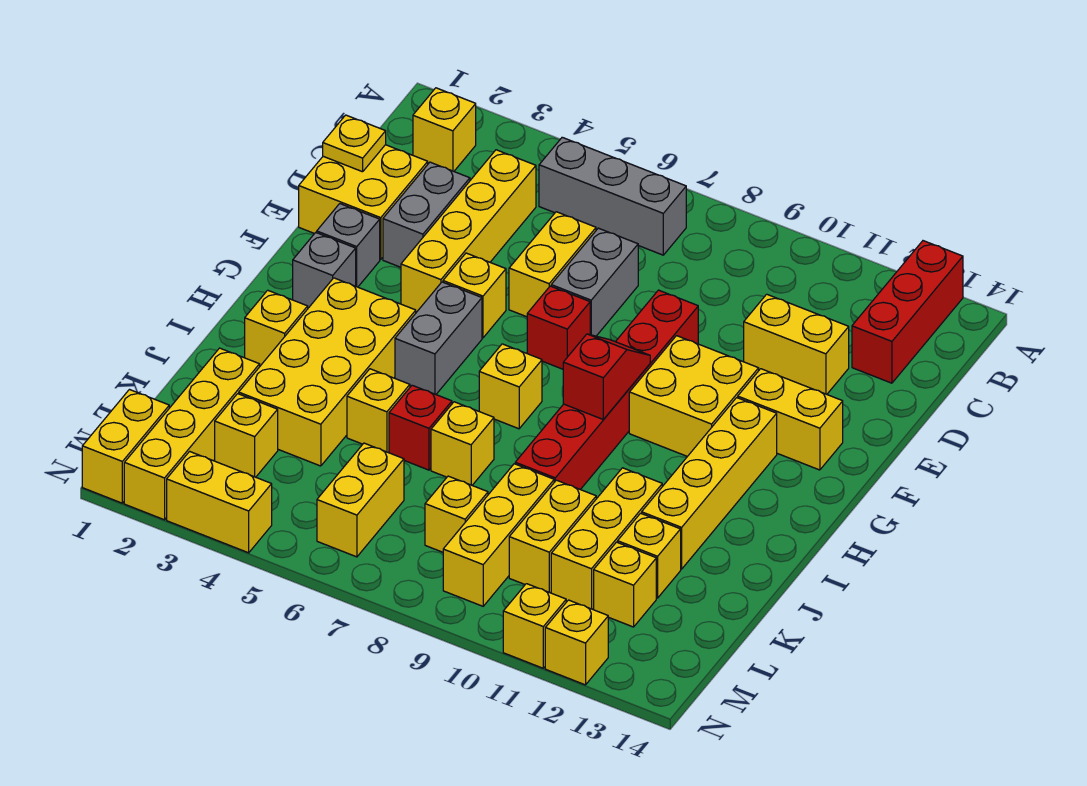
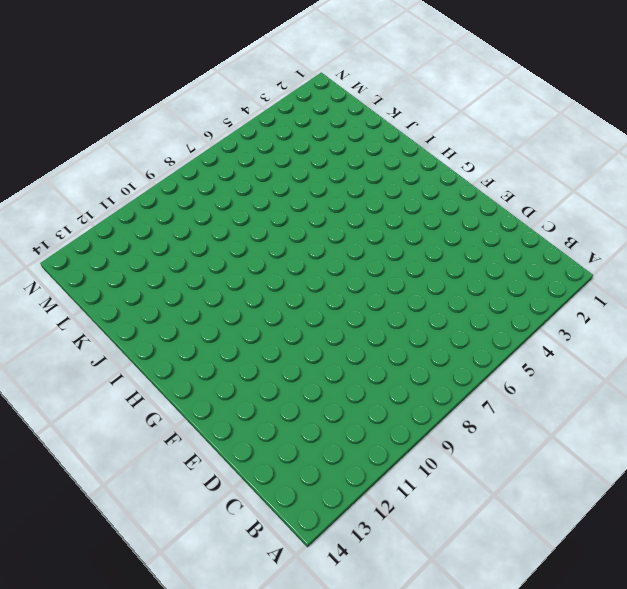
none -> red 1x3 brick [852,241,963,383]
none -> yellow 1x1 brick [413,88,476,171]
none -> grey 1x3 brick [539,137,686,255]
none -> yellow 1x4 brick [401,150,536,312]

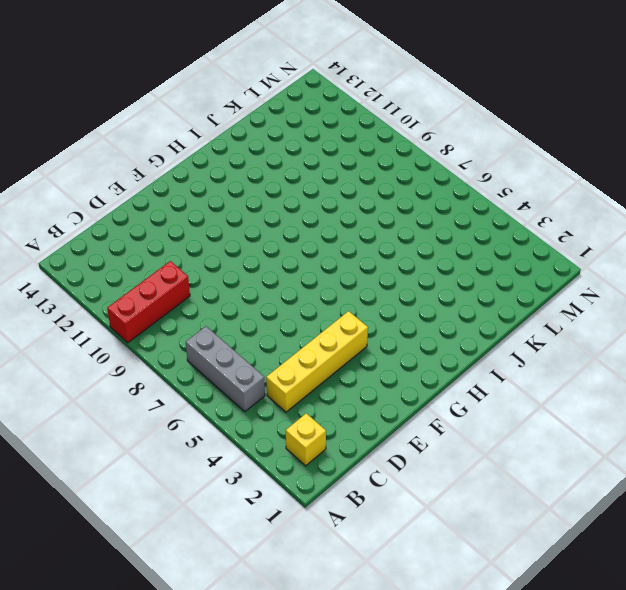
red 1x3 brick [107,261,190,343] -> red 1x3 brick moved to [852,241,963,383]
none -> yellow 2x2 brick [299,145,428,259]
none -> grey 1x2 brick [383,162,470,267]
none -> yellow 1x2 brick [509,212,596,317]
none -> grey 1x2 brick [551,228,638,336]

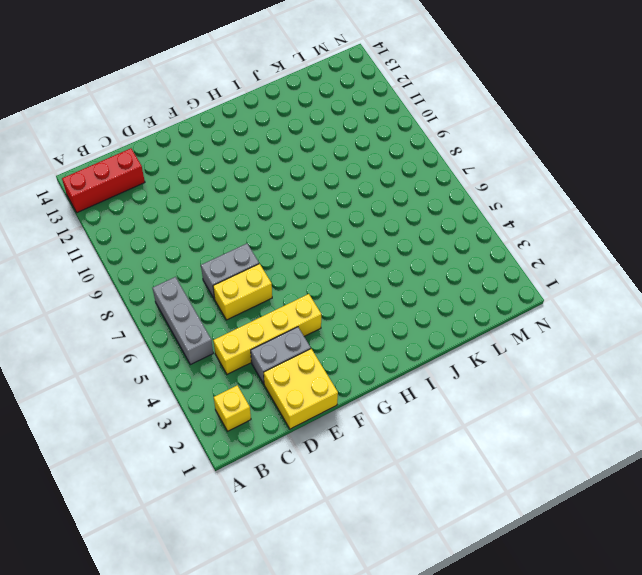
none -> yellow 1x2 brick [744,294,849,394]
none -> red 1x6 brick [515,290,698,490]
none -> grey 1x1 brick [317,204,380,287]
none -> yellow 1x1 brick [443,253,506,338]

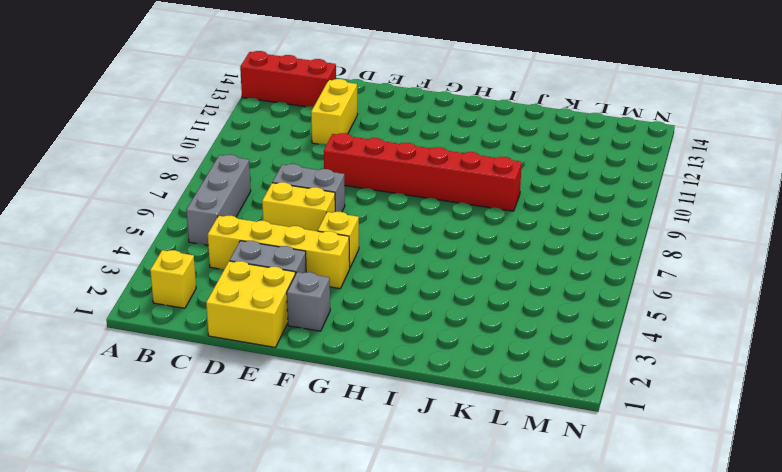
none -> red 1x1 brick [527,286,590,369]
none -> yellow 2x2 brick [629,336,759,456]
none -> yellow 1x2 brick [738,369,843,470]
none -> grey 1x1 brick [293,233,356,308]

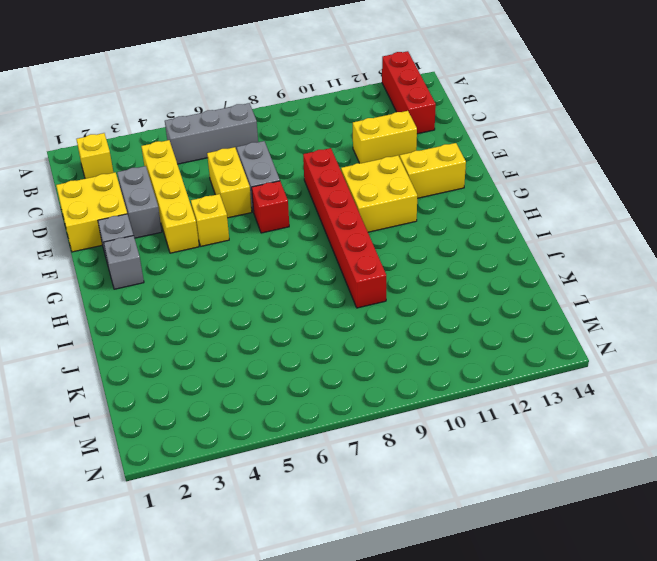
none -> grey 1x2 brick [395,282,482,394]
none -> yellow 1x4 brick [642,398,777,569]
none -> yellow 2x4 brick [239,278,416,466]
none -> yellow 1x1 brick [479,344,542,429]

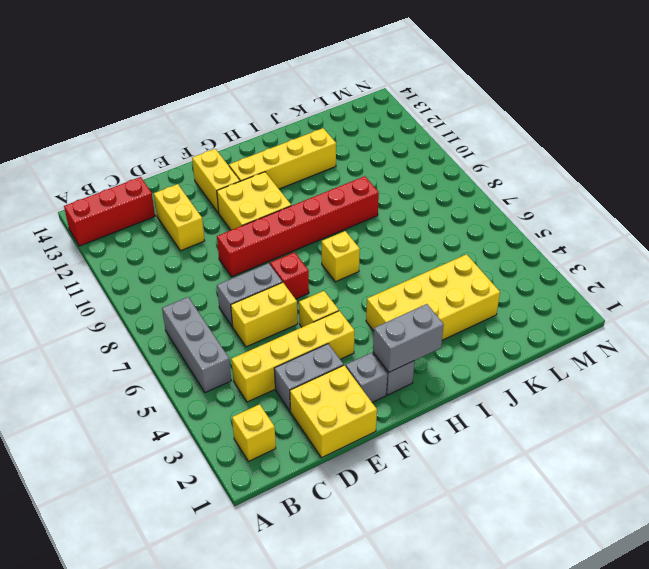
grey 1x2 brick [373,304,444,372] -> grey 1x2 brick moved to [395,282,482,394]
none -> yellow 1x1 brick [245,290,308,366]
none -> yellow 1x1 brick [347,369,410,452]
none -> red 1x1 brick [389,385,452,470]
none -> yellow 1x1 brick [431,402,494,485]

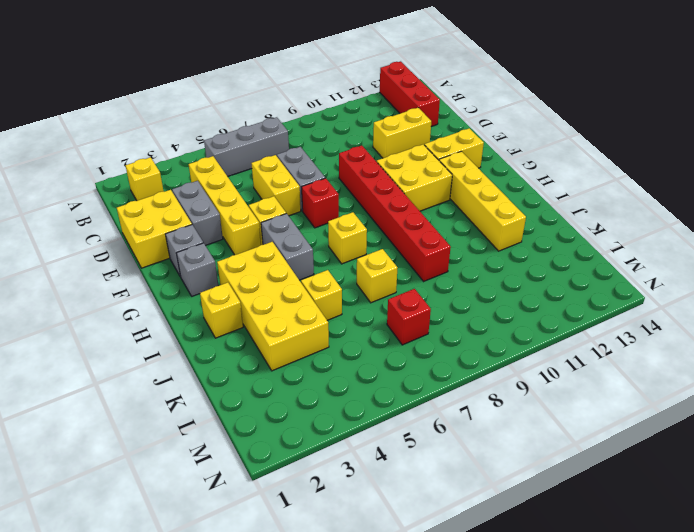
red 1x1 brick [387,289,431,345] -> red 1x1 brick moved to [389,385,452,470]
none -> yellow 1x3 brick [551,468,662,609]
none -> yellow 1x4 brick [124,348,260,520]
none -> yellow 1x3 brick [443,464,554,606]
none -> yellow 1x2 brick [509,480,596,593]

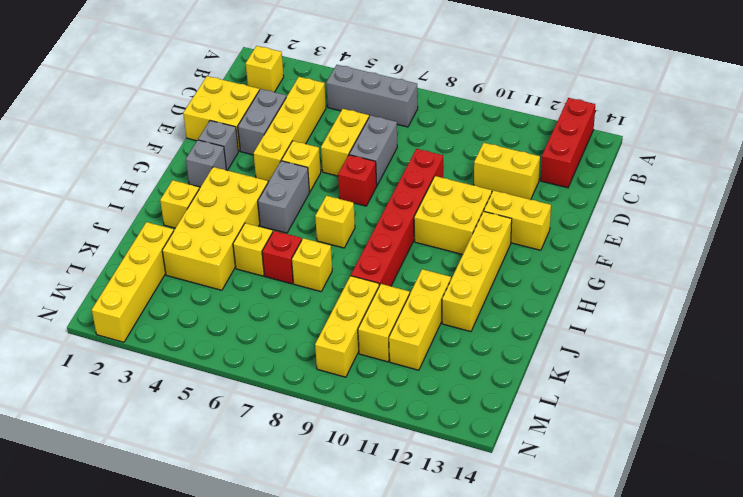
none -> yellow 1x1 brick [618,513,681,598]
none -> yellow 1x1 brick [215,394,278,477]
none -> yellow 1x2 brick [317,443,404,557]
none -> yellow 1x1 brick [425,476,488,552]

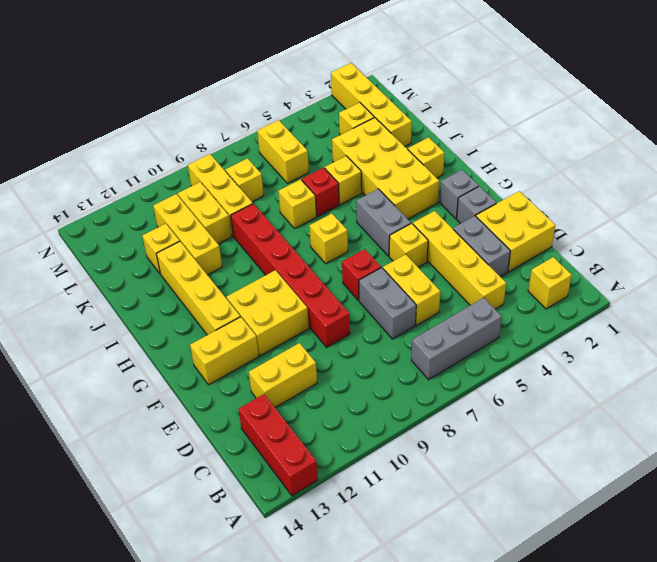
none -> yellow 1x1 brick [594,542,656,627]
none -> yellow 1x2 brick [82,390,169,503]
none -> yellow 1x2 brick [167,451,272,553]
none -> yellow 1x1 brick [503,584,566,668]

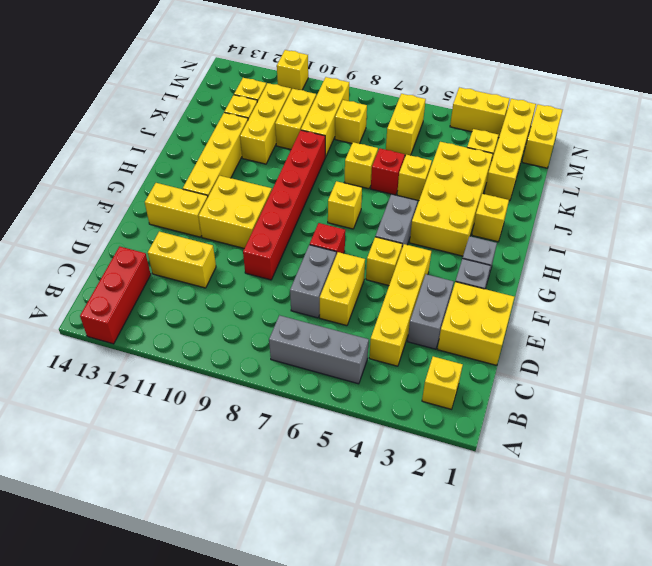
none -> yellow 1x1 brick [545,600,608,685]
none -> yellow 1x1 plate [323,115,386,172]
none -> red 1x2 slope [563,334,650,420]

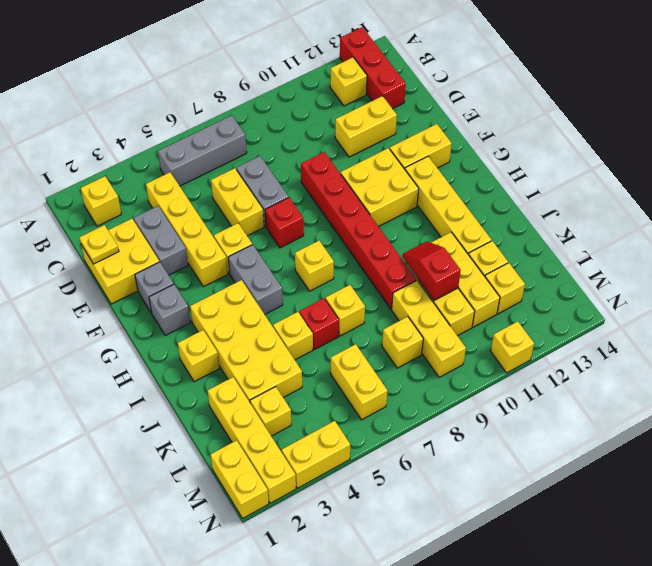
yellow 1x1 brick [330,57,367,106] -> yellow 1x1 brick moved to [545,600,608,685]
red 1x2 slope [402,241,461,301] -> red 1x2 slope moved to [563,334,650,420]

